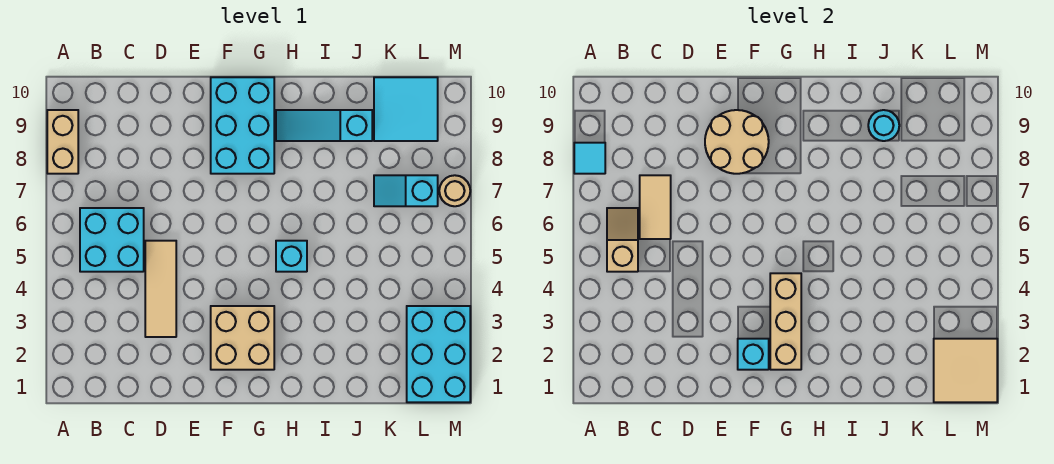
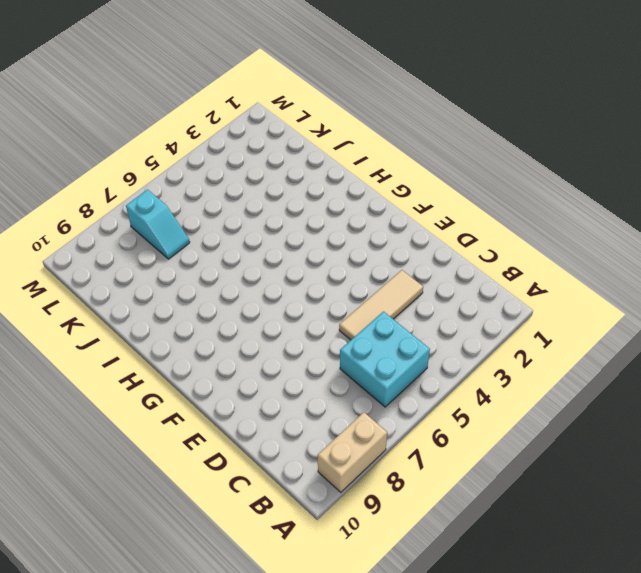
none -> tan 2x2 brick [211,306,274,370]
none -> cyan 2x3 brick [211,77,274,174]
none -> cyan 1x1 brick [276,241,307,272]

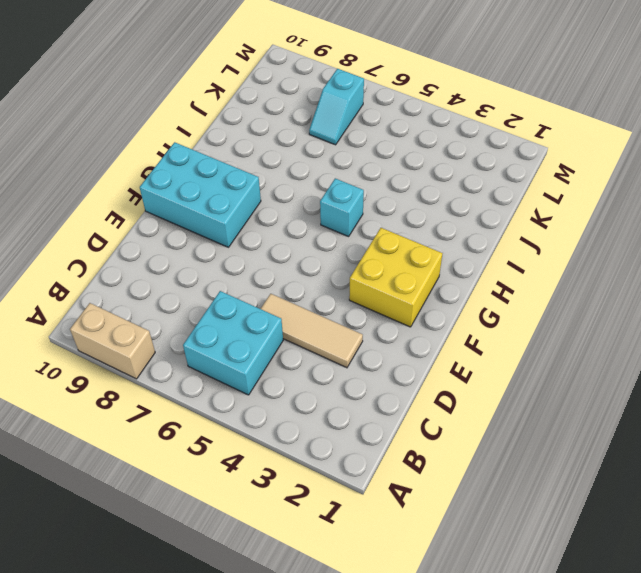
yellow 2x2 brick [349,228,443,327] -> tan 2x2 brick [211,306,274,370]
none -> cyan 1x3 slope [276,110,372,141]
none -> cyan 2x2 tile [374,77,438,141]
none -> cyan 2x3 brick [407,306,470,402]

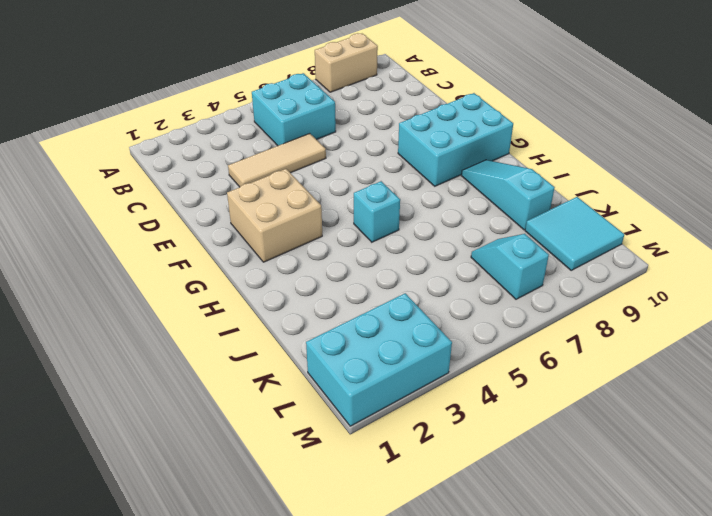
none -> tan 1x1 round brick [439,175,470,206]
none -> cyan 1x1 tile [574,143,605,174]
none -> tan 1x2 slope [607,208,638,272]

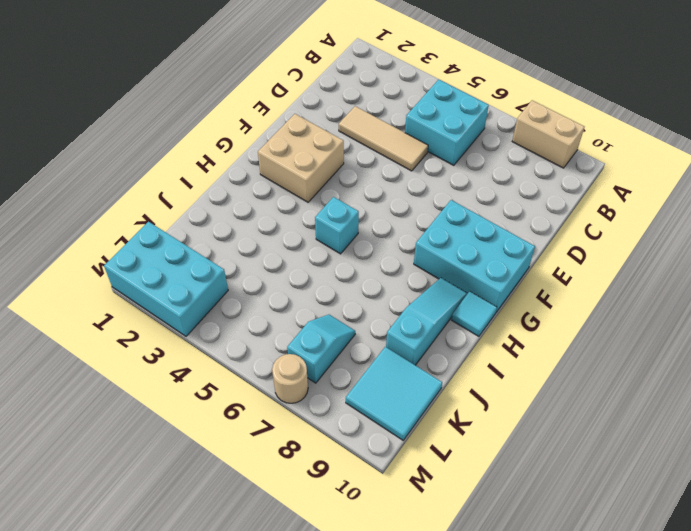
cyan 1x1 tile [452,291,497,336] -> cyan 1x1 tile moved to [574,143,605,174]
none -> tan 1x2 slope [607,208,638,272]
none -> tan 1x2 tile [640,175,671,239]
none -> tan 2x2 round brick [705,110,769,174]

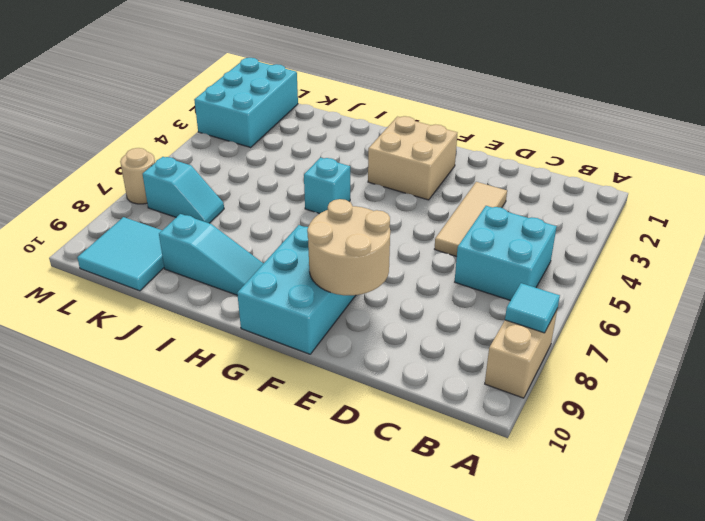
none -> tan 1x2 slope [607,208,638,272]
none -> tan 1x2 tile [640,175,671,239]
none -> cyan 1x1 brick [738,339,769,370]

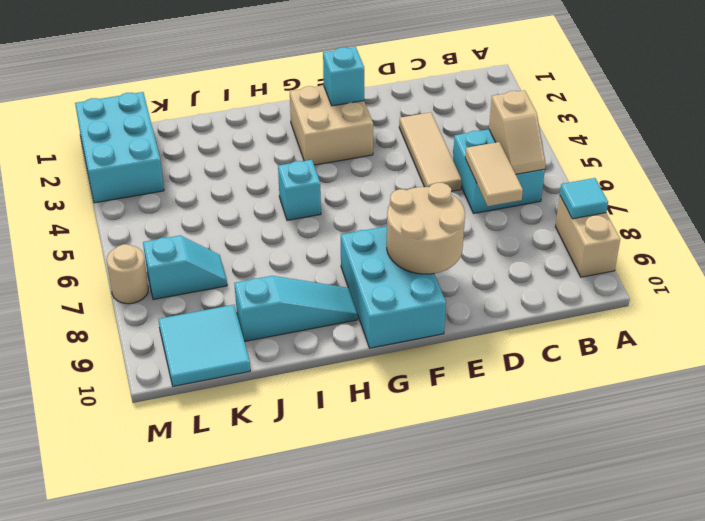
none -> tan 1x3 brick [770,273,801,370]
none -> cyan 1x1 round brick [868,110,899,141]
none -> tan 2x2 tile [934,339,997,402]

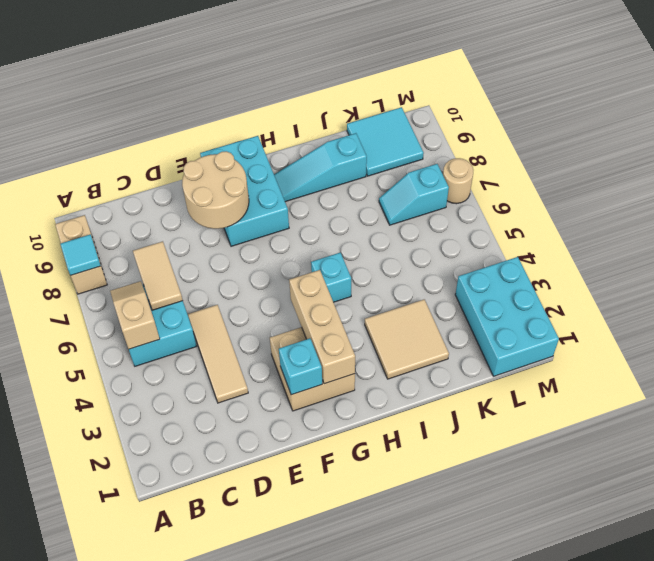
tan 2x2 tile [365,299,449,379] -> tan 2x2 tile moved to [934,339,997,402]
none -> cyan 1x1 round brick [868,110,899,141]

